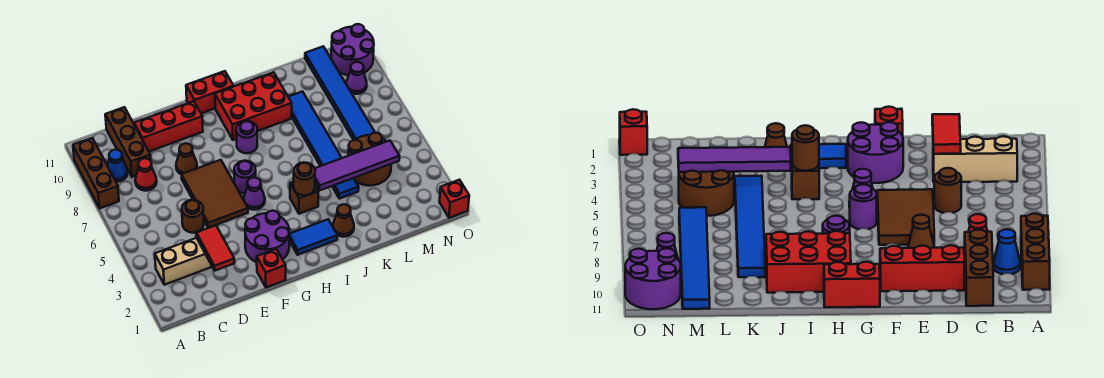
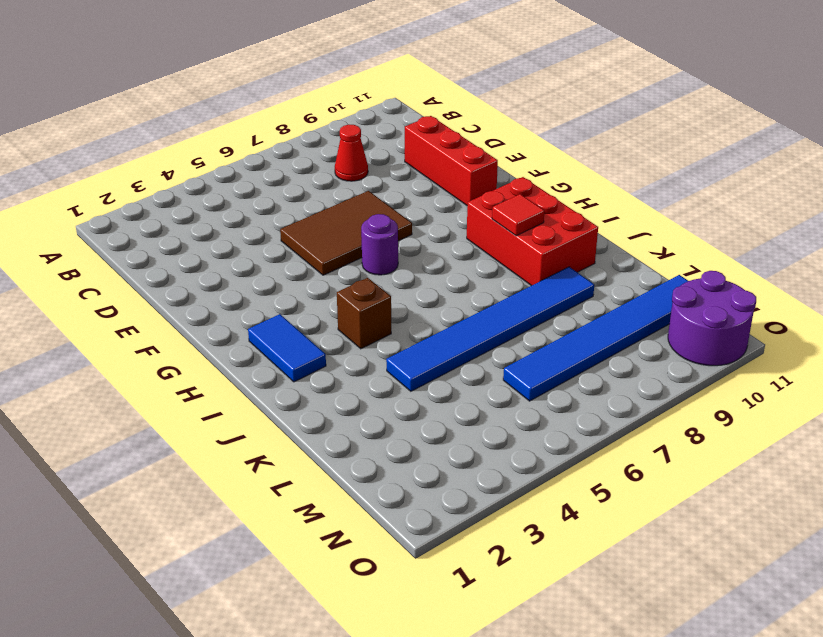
red 1x1 tile [492,194,544,236] -> none
none -> brown 1x3 brick [73,138,119,208]
none -> tan 1x3 brick [155,238,212,285]
none -> blue 1x1 cone [108,150,127,182]

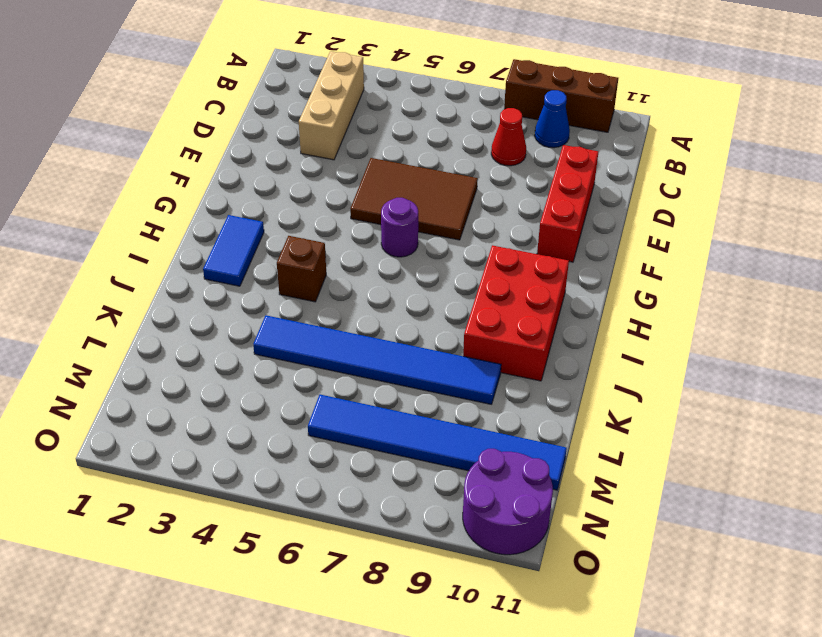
none -> brown 1x3 brick [105,107,151,177]
none -> brown 1x1 round brick [182,200,204,233]
none -> brown 1x1 cone [176,143,197,174]

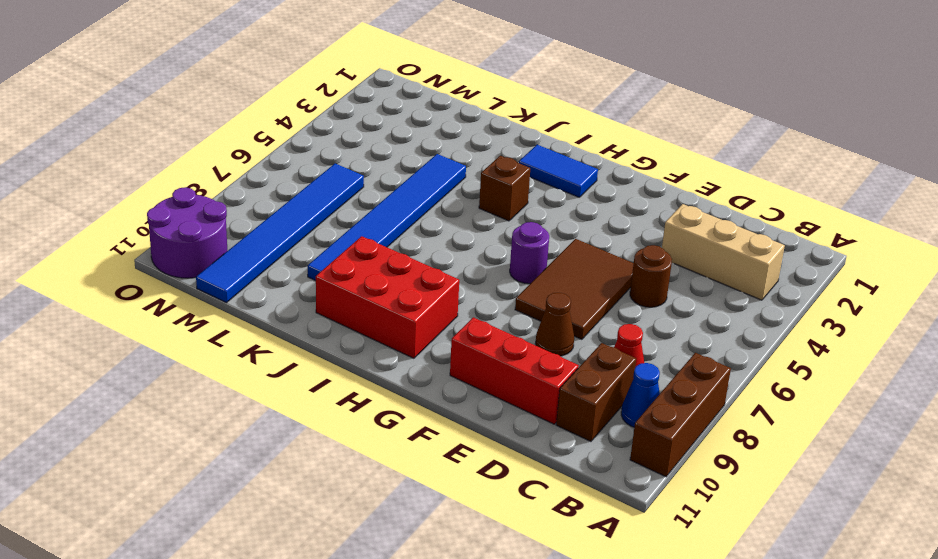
brown 1x2 brick [556,343,636,441] -> brown 1x3 brick [105,107,151,177]
none -> red 1x1 brick [257,249,286,287]
none -> purple 2x2 round brick [245,211,289,262]
none -> purple 1x1 cone [244,177,265,210]

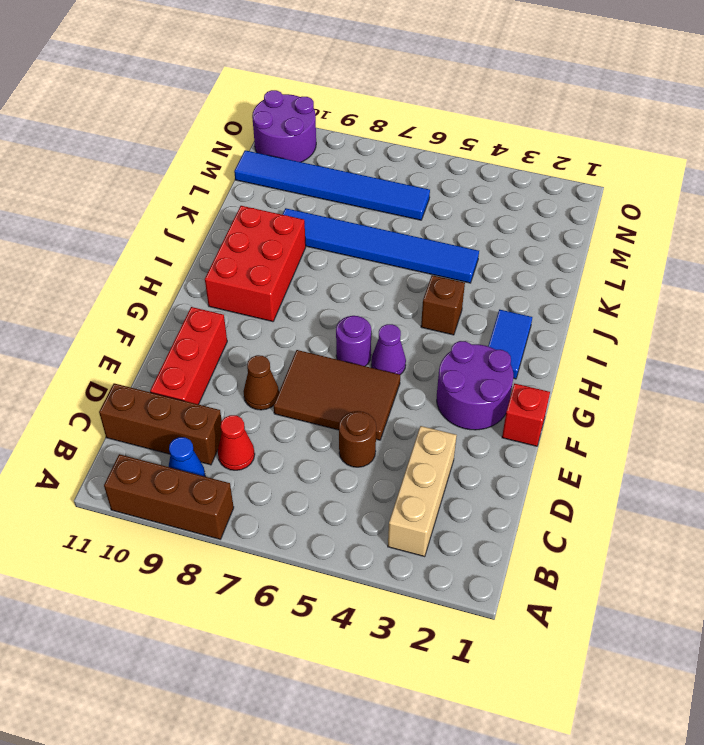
none -> red 1x2 brick [186,71,234,113]
none -> purple 1x1 round brick [236,121,257,153]
none -> brown 1x1 cone [333,204,354,237]

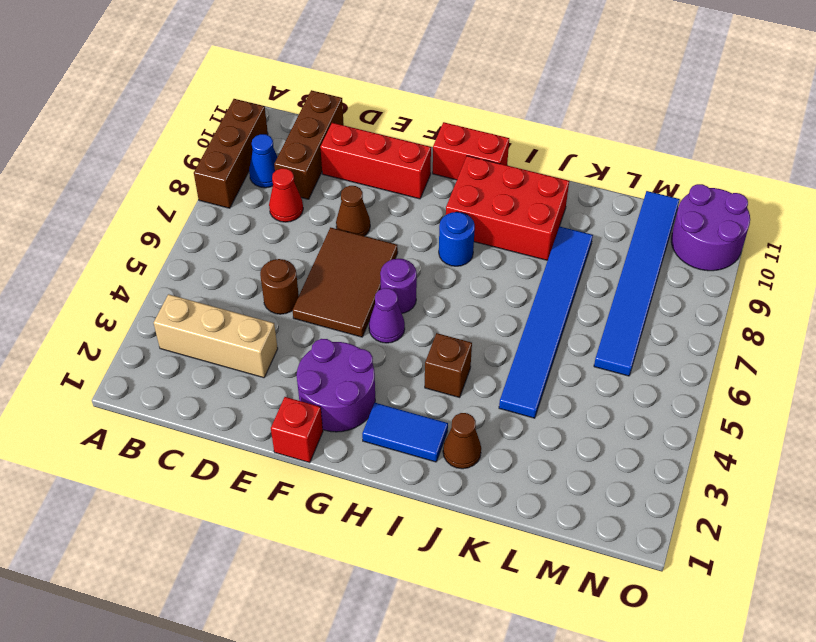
blue 1x1 round brick [439,212,475,266] -> purple 1x1 round brick [236,121,257,153]
none -> brown 2x2 round brick [348,133,391,186]
none -> purple 1x1 cone [346,62,367,94]
none -> red 1x1 brick [439,180,469,218]

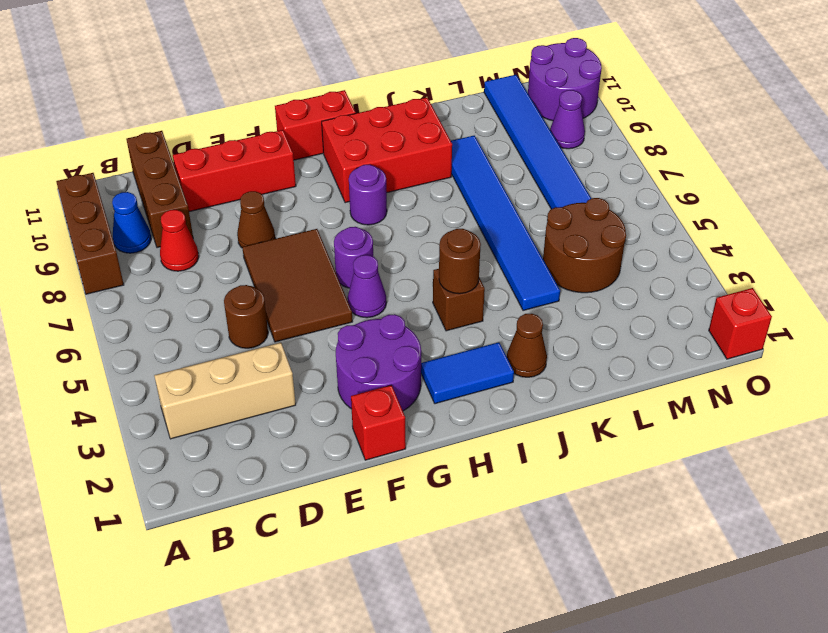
none -> red 1x2 tile [196,225,234,271]
none -> purple 1x4 tile [315,141,400,190]

